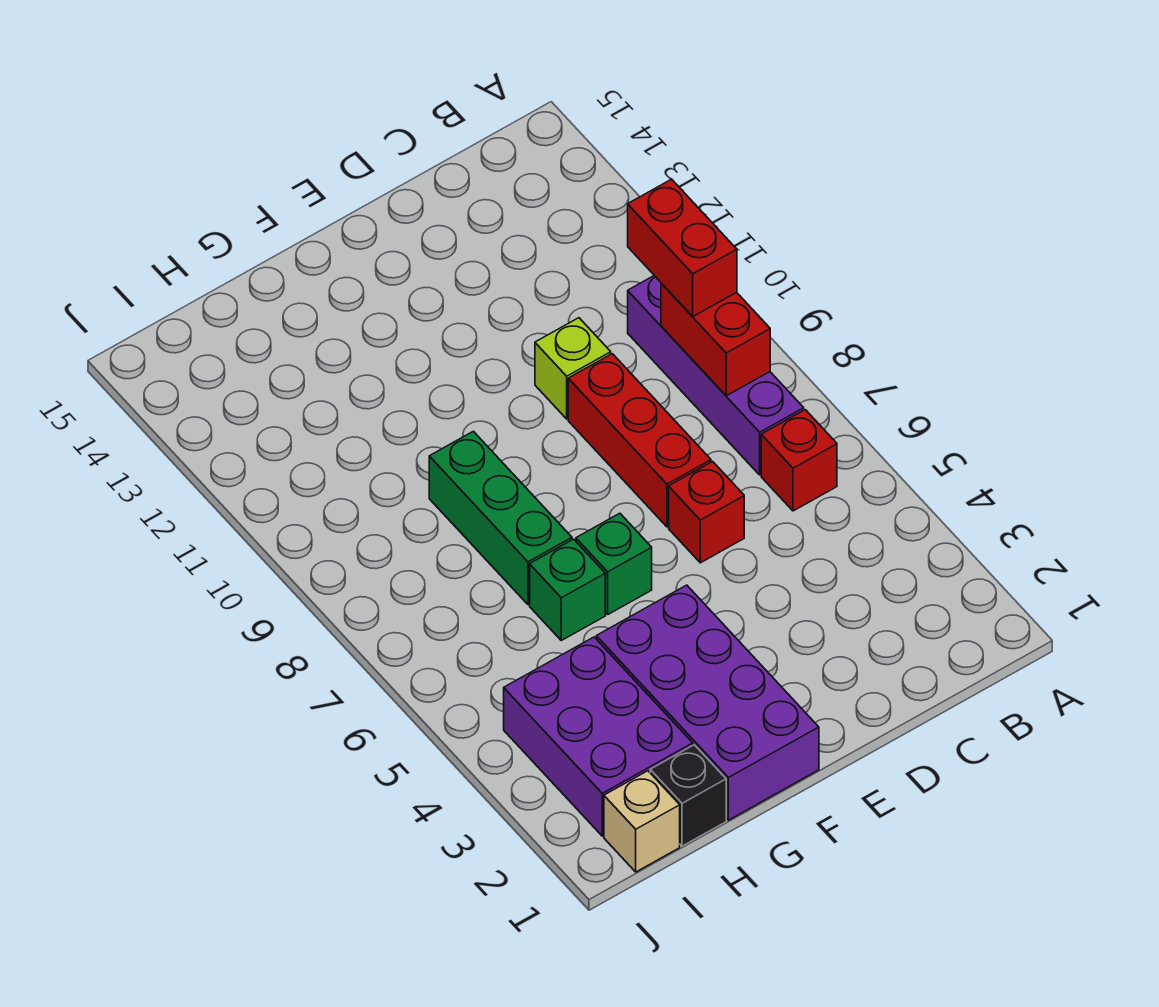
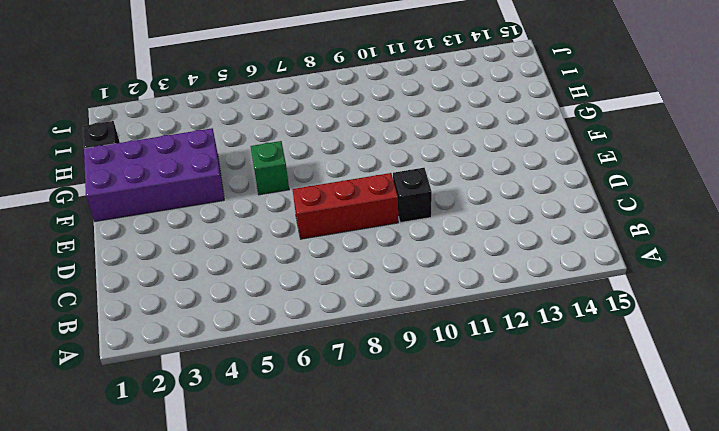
black 1x1 brick [393,168,432,223] -> lime 1x1 brick [535,318,611,419]
none -> red 1x1 brick [761,410,837,511]
none -> purple 1x4 brick [628,276,804,475]
none -> red 1x1 brick [669,461,744,563]

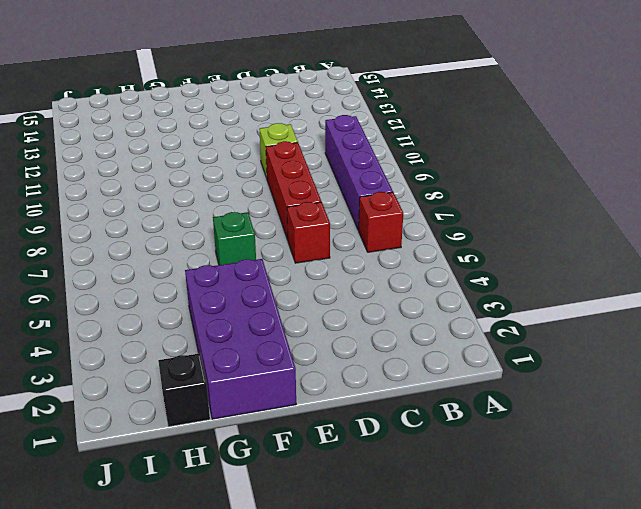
none -> green 1x1 brick [530,539,605,640]
none -> green 1x3 brick [429,431,572,605]
none -> purple 2x3 brick [504,637,693,836]

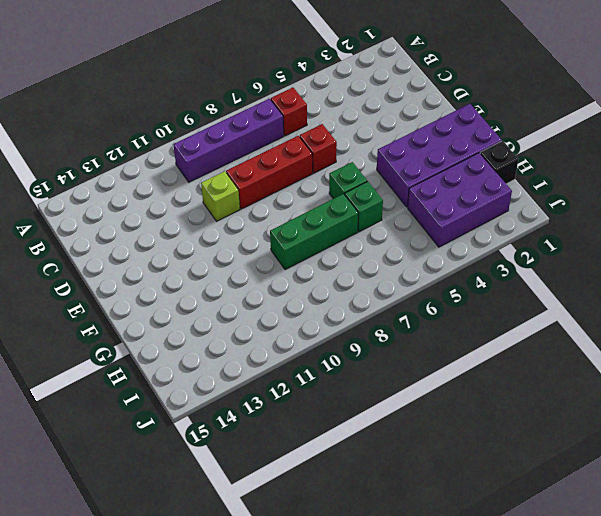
none -> tan 1x1 brick [604,771,680,872]
none -> red 1x2 brick [661,283,770,396]
none -> red 1x2 brick [628,179,737,316]

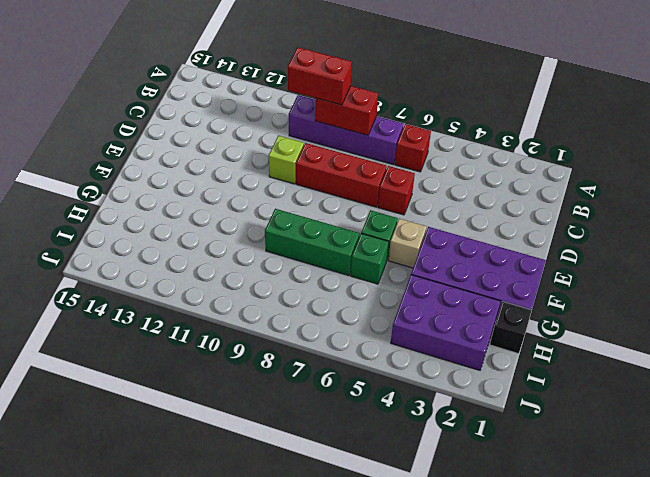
tan 1x1 brick [388,218,427,268] -> tan 1x1 brick moved to [604,771,680,872]

